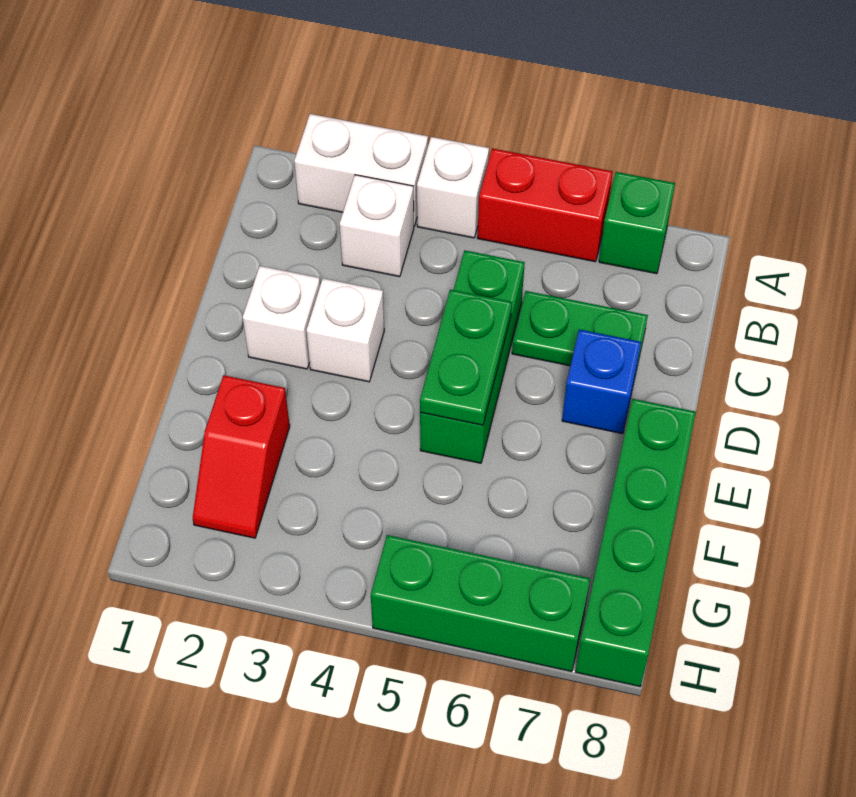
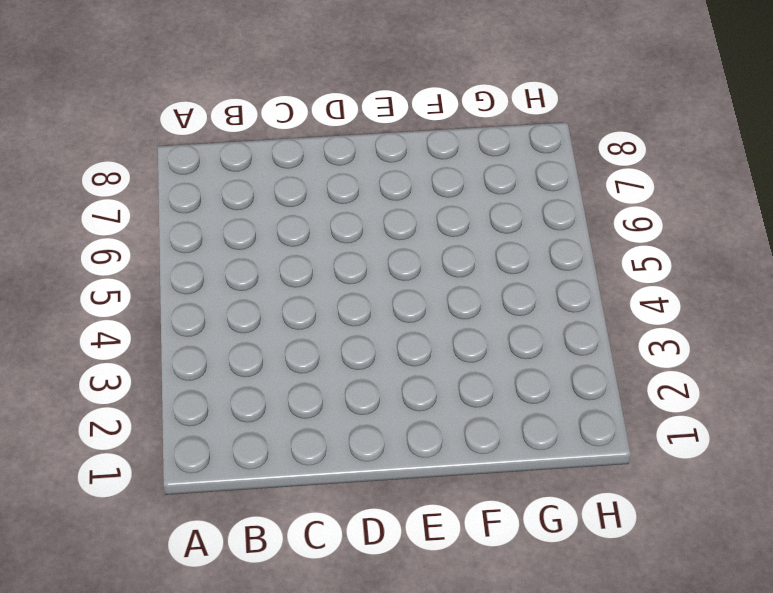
none -> white 1x2 brick [294,114,428,226]
none -> white 1x1 brick [417,137,489,238]
none -> red 1x2 brick [477,148,613,262]

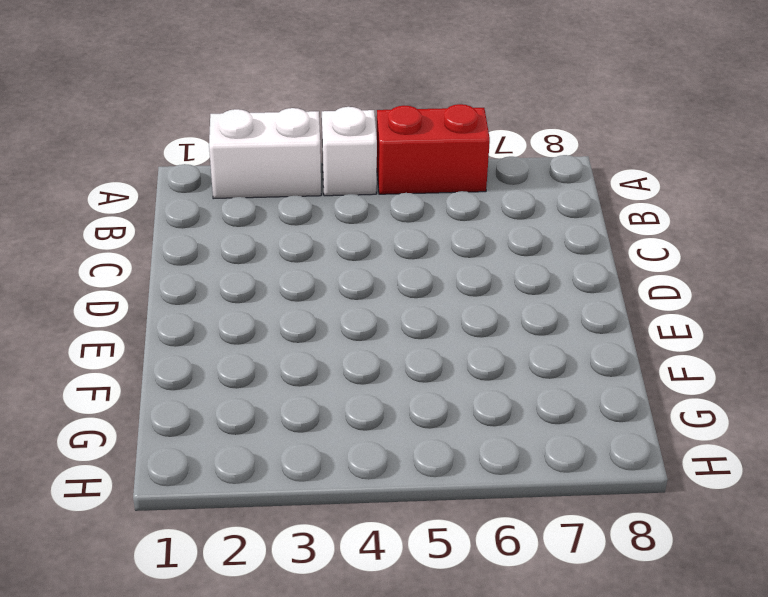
none -> green 1x1 brick [599,172,675,274]
none -> white 1x1 brick [340,175,414,277]
none -> green 1x3 brick [420,250,525,463]

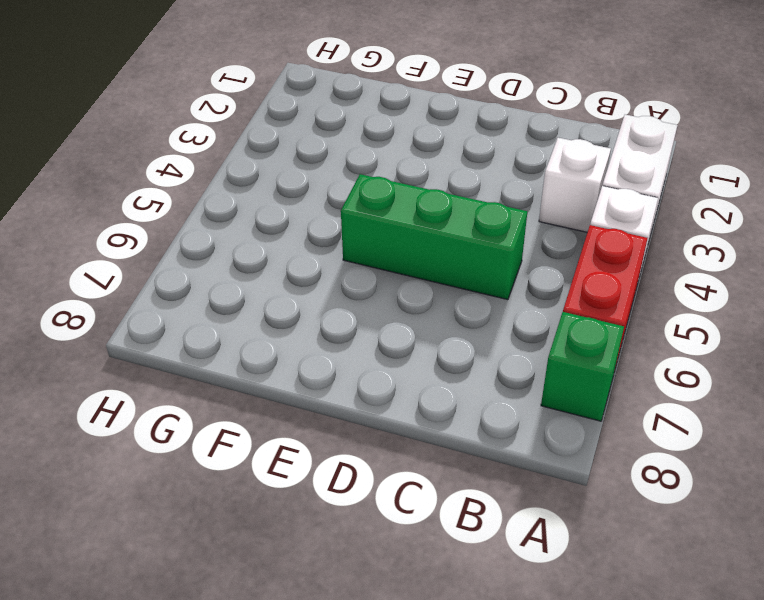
none -> green 1x2 plate [512,291,648,370]
none -> white 1x1 brick [243,266,320,369]
none -> white 1x1 brick [306,279,384,382]

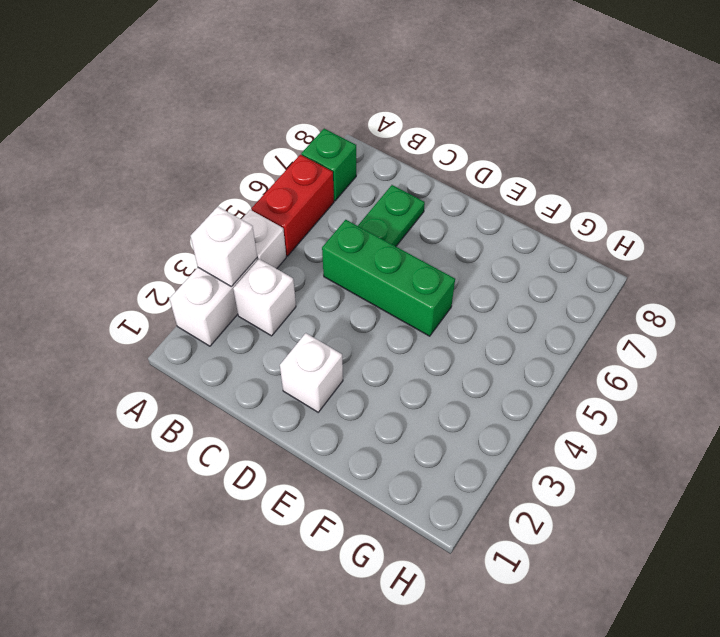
white 1x1 brick [191,207,257,287] -> white 1x1 brick moved to [306,279,384,382]
none -> blue 1x1 brick [562,329,641,434]
none -> green 1x4 brick [575,399,696,686]
none -> red 1x2 slope [193,375,290,538]

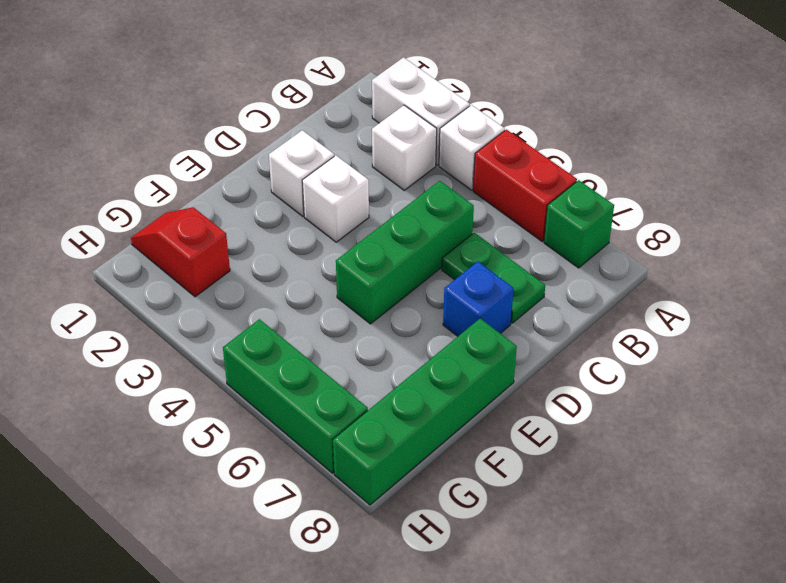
red 1x2 slope [131,207,230,297] -> red 1x2 slope turned to [193,375,290,538]
none -> green 1x2 plate [420,290,512,425]

